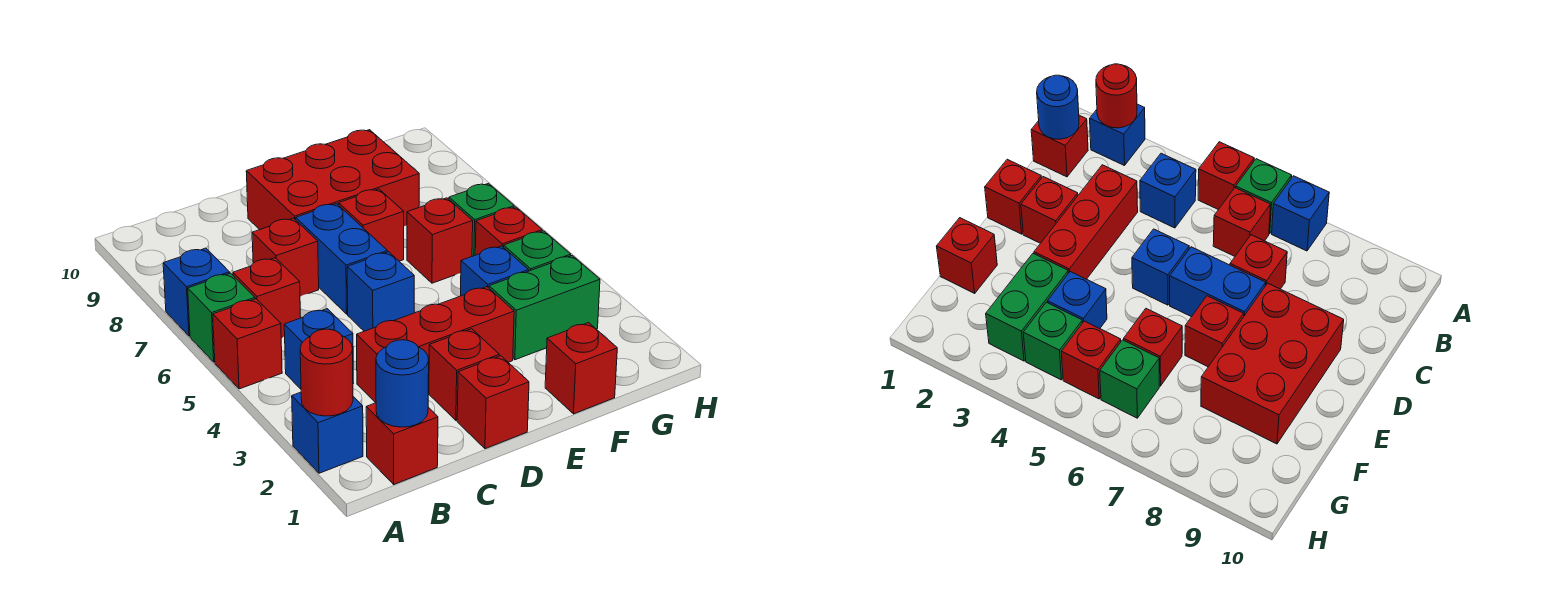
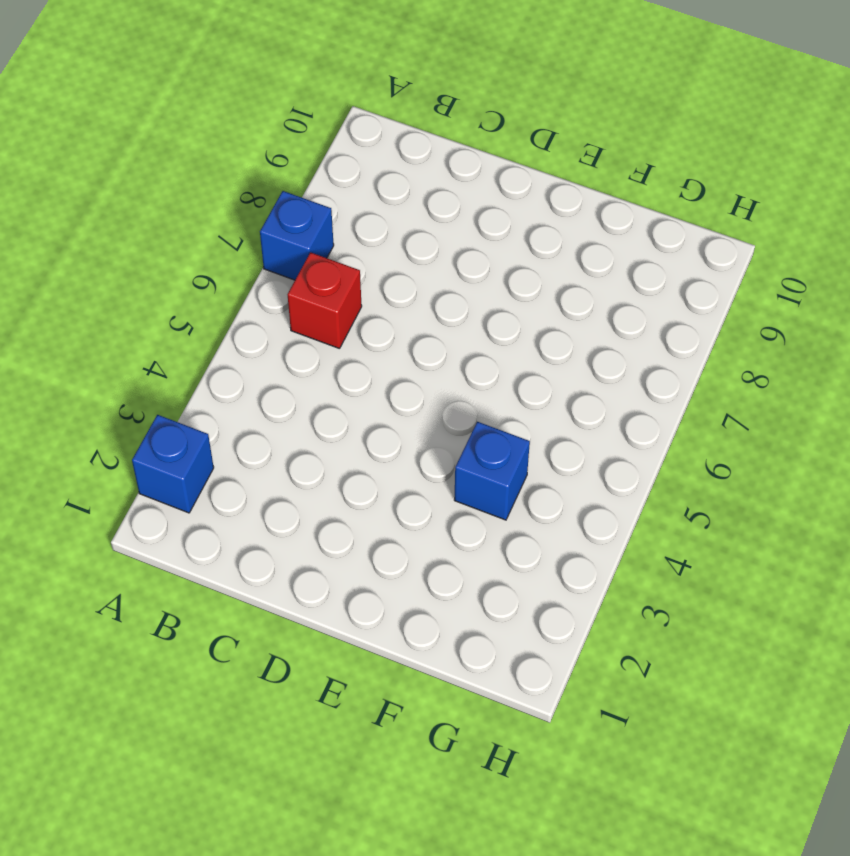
none -> red 1x1 brick [213,299,282,389]
none -> green 1x1 brick [188,273,255,362]
none -> red 1x1 brick [366,403,438,484]

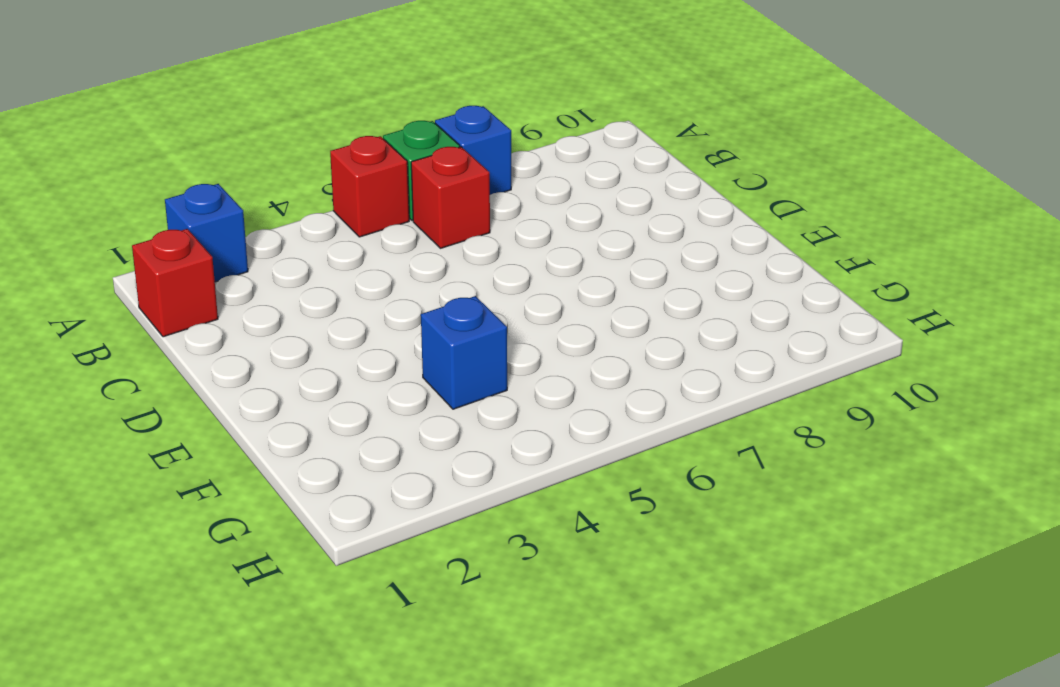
none -> blue 1x1 brick [284,309,353,389]
none -> red 1x3 brick [357,287,514,403]
none -> red 1x1 brick [252,218,319,296]

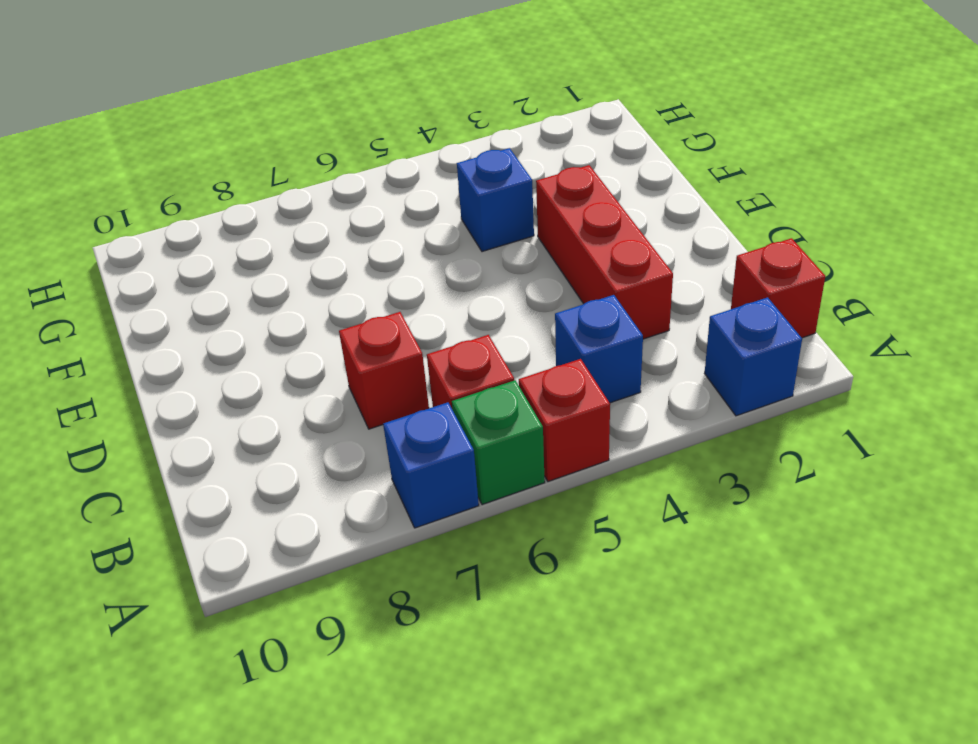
none -> red 1x1 brick [457,356,529,449]
none -> red 1x1 brick [429,329,499,420]
none -> blue 1x1 brick [347,252,414,331]

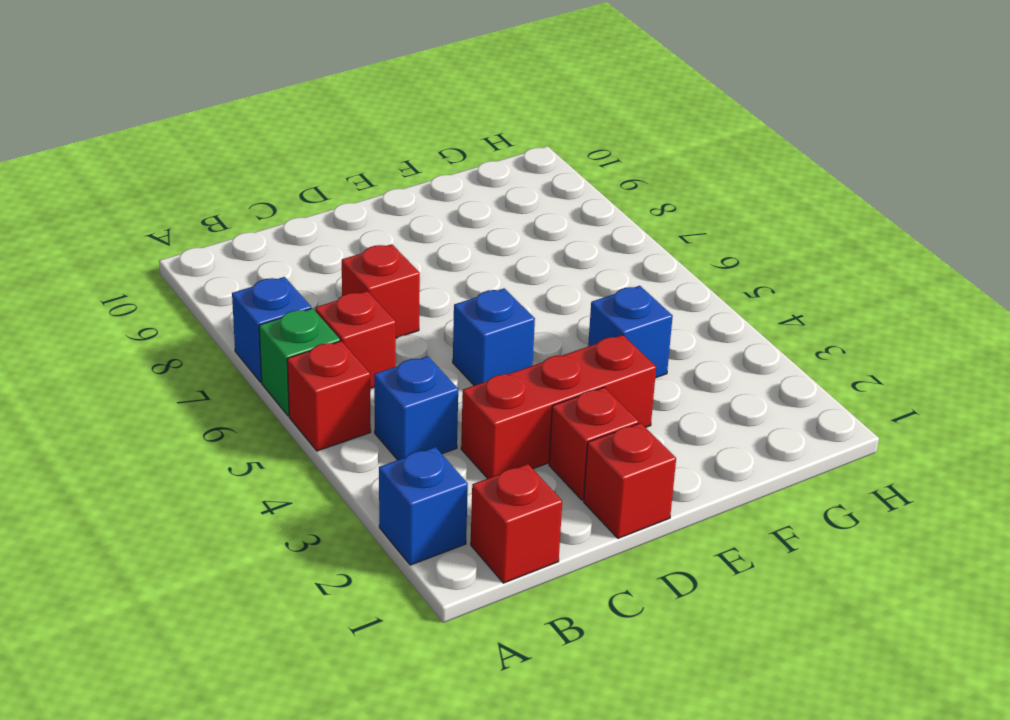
none -> blue 1x2 brick [296,204,387,314]
none -> red 2x3 brick [246,130,419,230]
none -> red 1x1 brick [339,189,404,261]

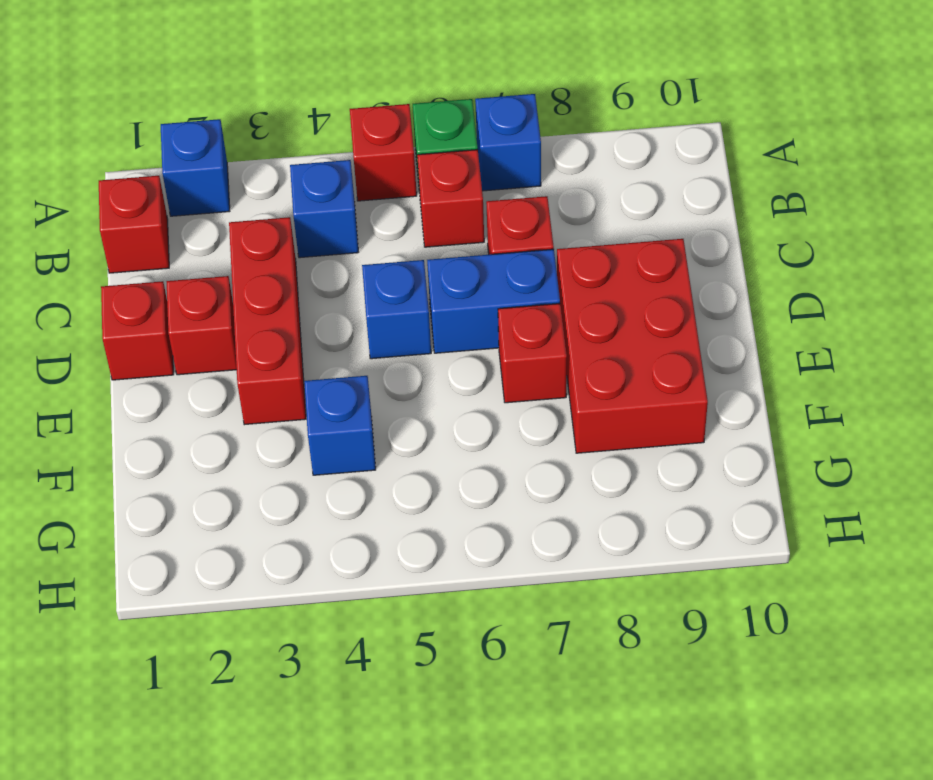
none -> red 1x1 brick [545,323,617,414]
none -> green 1x2 brick [489,256,600,360]
none -> red 1x1 brick [407,198,473,283]

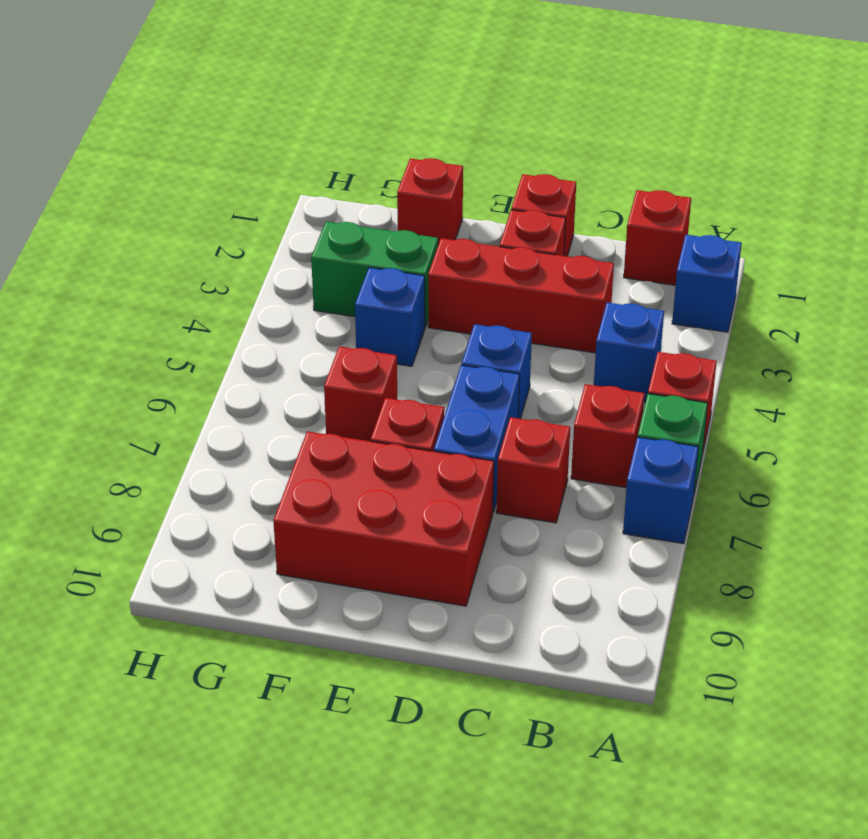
none -> green 1x1 brick [504,231,571,271]
none -> red 1x1 brick [475,207,542,255]
none -> green 1x1 brick [449,183,514,256]

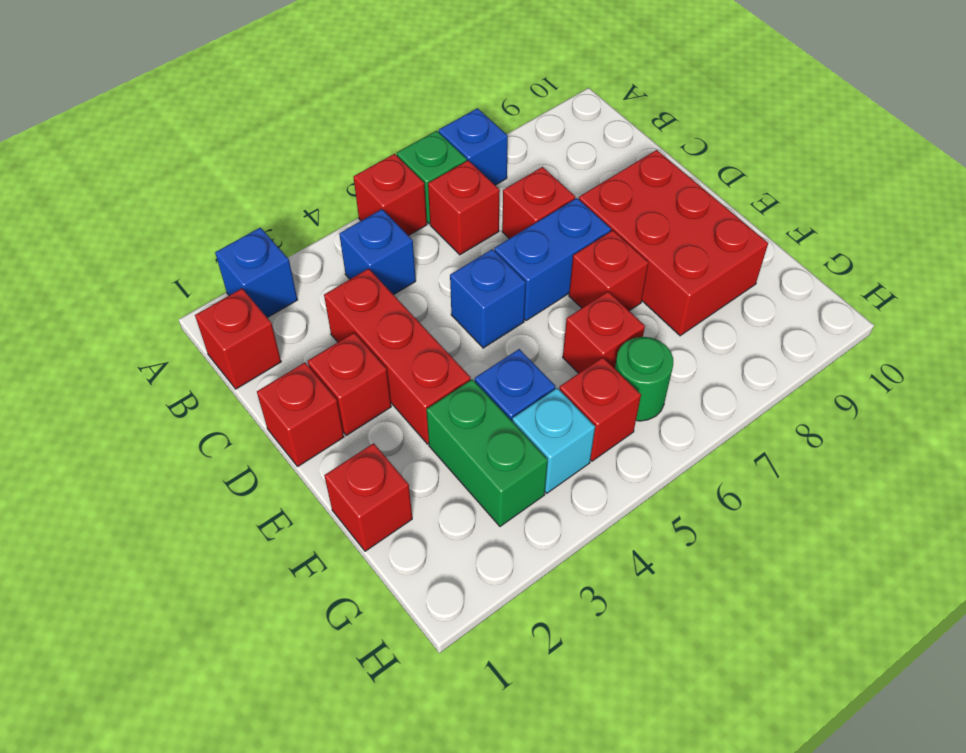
cyan 1x1 brick [512,388,595,493] -> green 1x1 brick [504,231,571,271]
green 1x1 round brick [615,337,673,421] -> green 1x1 brick [449,183,514,256]
none -> red 1x1 round brick [300,329,353,416]
none -> blue 1x1 round brick [376,340,429,427]

